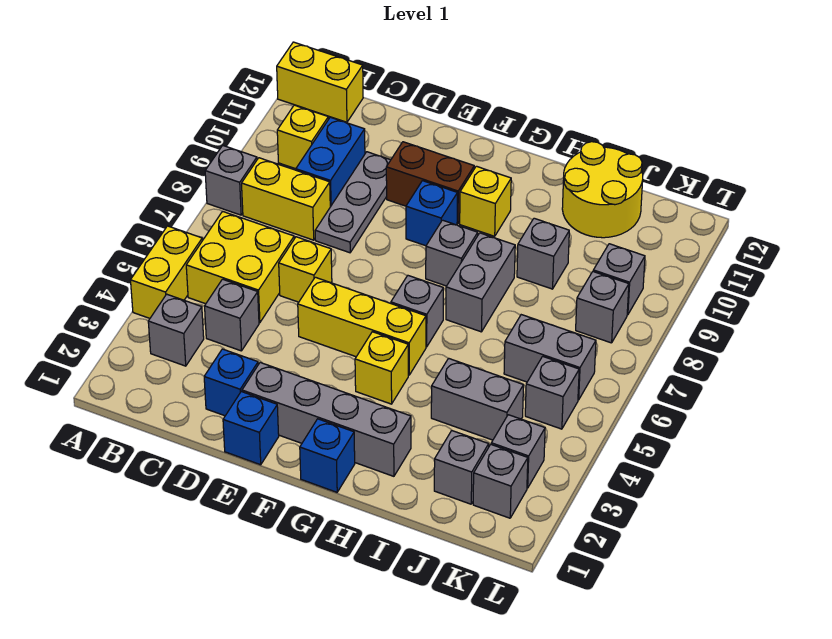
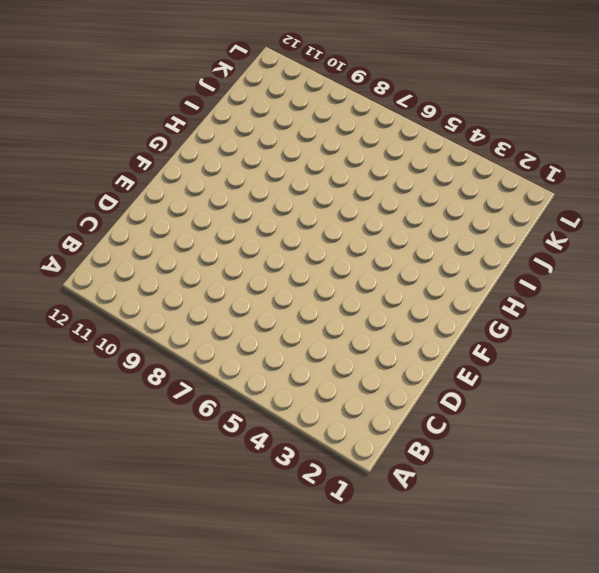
none -> yellow 1x2 brick [131,226,202,318]
none -> grey 1x1 brick [205,145,257,215]
none -> yellow 1x2 brick [277,42,363,122]
none -> grey 1x1 brick [148,294,204,366]

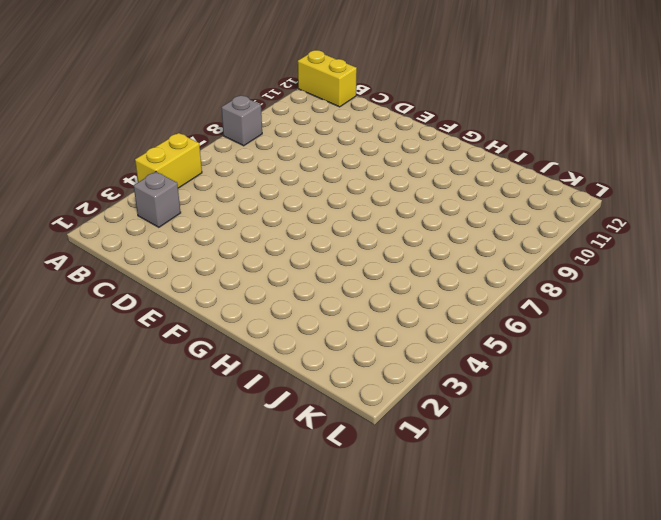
none -> yellow 2x2 brick [186,211,294,323]
none -> yellow 1x2 brick [242,158,330,240]
none -> yellow 1x1 brick [277,105,328,169]
none -> grey 1x1 brick [205,279,259,351]

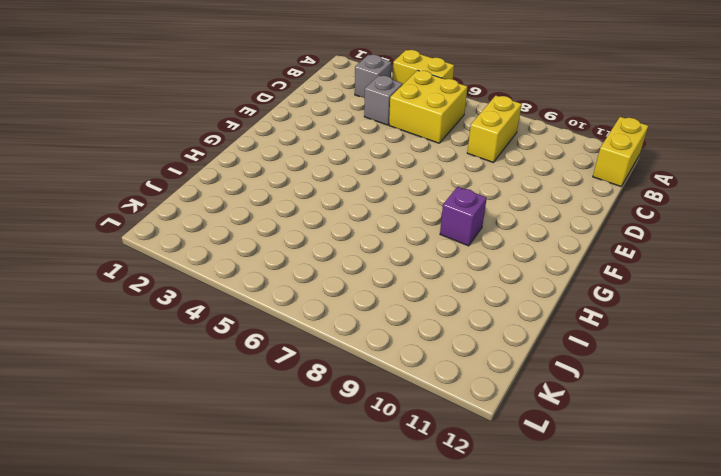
purple 1x1 brick [440,187,487,246] -> none
none -> grey 1x1 brick [205,145,257,215]
none -> yellow 1x1 brick [277,105,328,169]
none -> blue 1x2 brick [296,117,365,207]
none -> blue 1x1 brick [204,349,258,416]

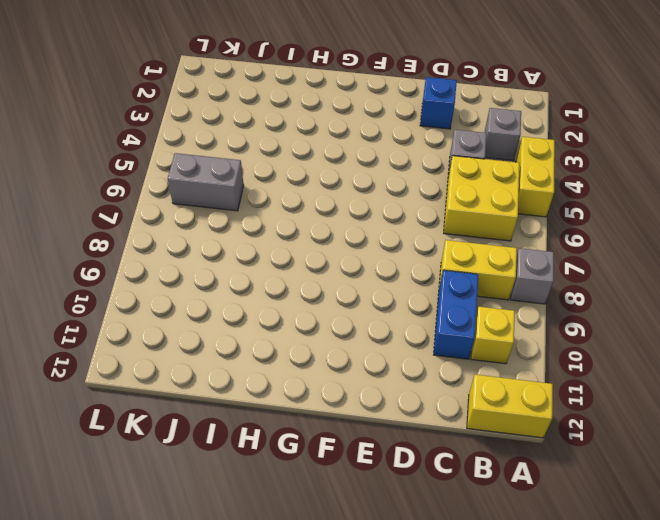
none -> yellow 1x1 brick [279,237,332,302]
none -> grey 1x3 plate [315,152,390,253]
none -> blue 1x1 brick [223,392,279,465]
none -> grey 1x4 brick [242,363,411,476]

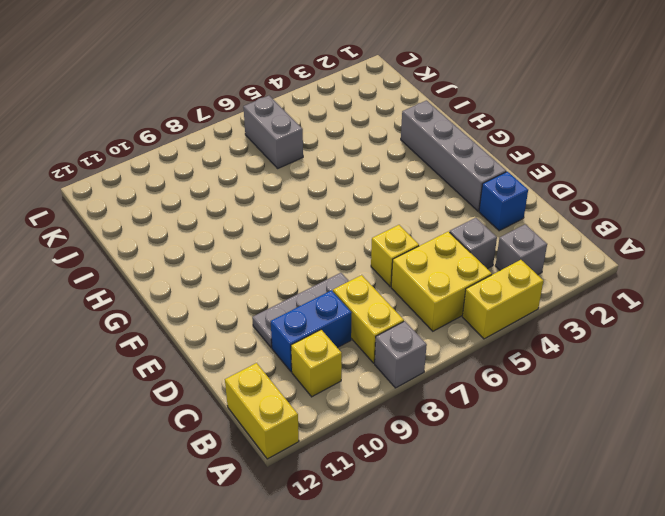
none -> blue 1x1 brick [223,392,279,465]
none -> yellow 1x3 brick [298,277,426,375]
none -> brown 1x2 brick [386,142,474,224]
none -> blue 1x1 brick [406,181,457,246]

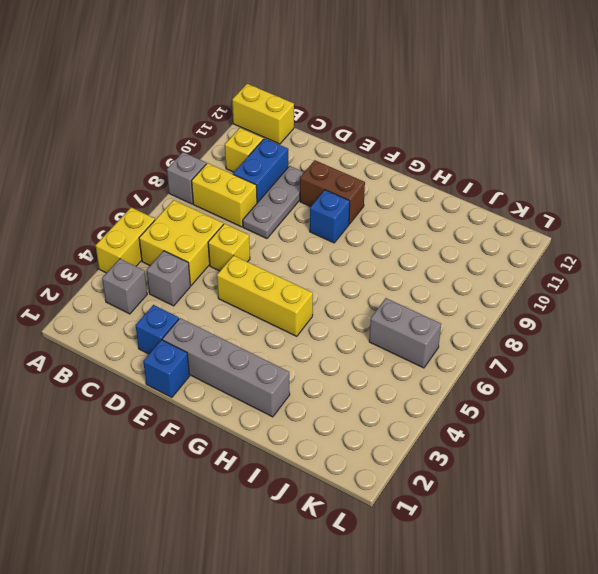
none -> blue 1x1 brick [300,419,355,492]
none -> yellow 1x1 brick [355,332,408,404]
none -> grey 1x1 brick [391,276,443,347]
none -> grey 1x1 brick [426,220,478,286]

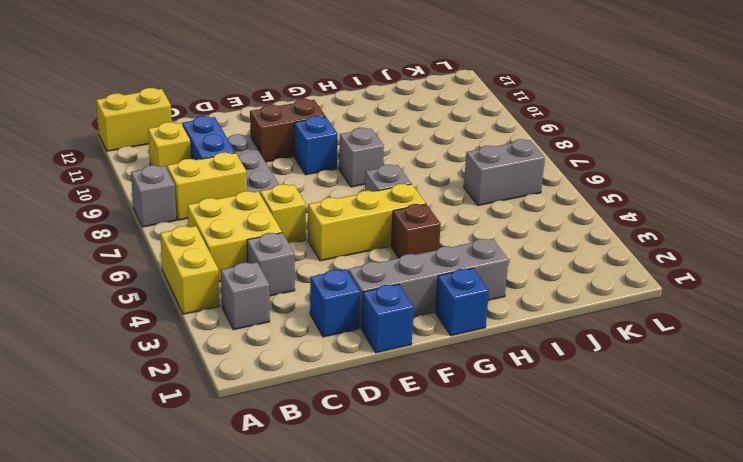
brown 1x1 brick [391,204,441,258] -> yellow 1x1 brick [355,332,408,404]
none -> yellow 1x1 brick [460,166,511,236]
none -> grey 1x2 brick [446,233,515,332]
none -> grey 1x2 brick [431,358,524,440]
none -> grey 1x1 brick [517,218,569,289]

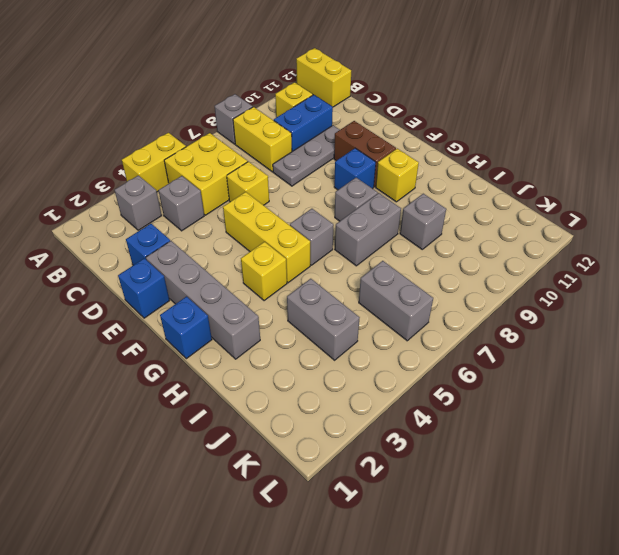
none -> yellow 2x2 round brick [562,142,643,238]
none -> grey 1x1 brick [434,431,489,504]
none -> grey 1x1 brick [473,444,528,518]
none -> grey 1x1 brick [491,415,545,488]

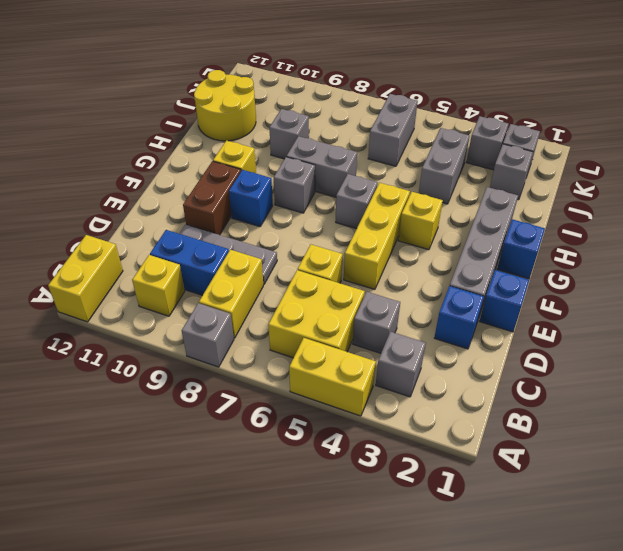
none -> grey 1x1 brick [525,356,579,429]
none -> grey 1x1 brick [576,272,629,343]
none -> grey 1x1 brick [593,244,645,315]

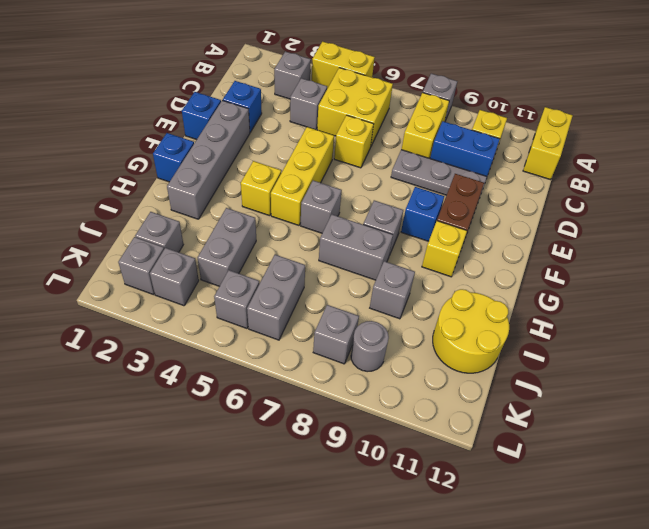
grey 1x1 round brick [351,321,389,372] -> grey 1x1 brick [593,244,645,315]

